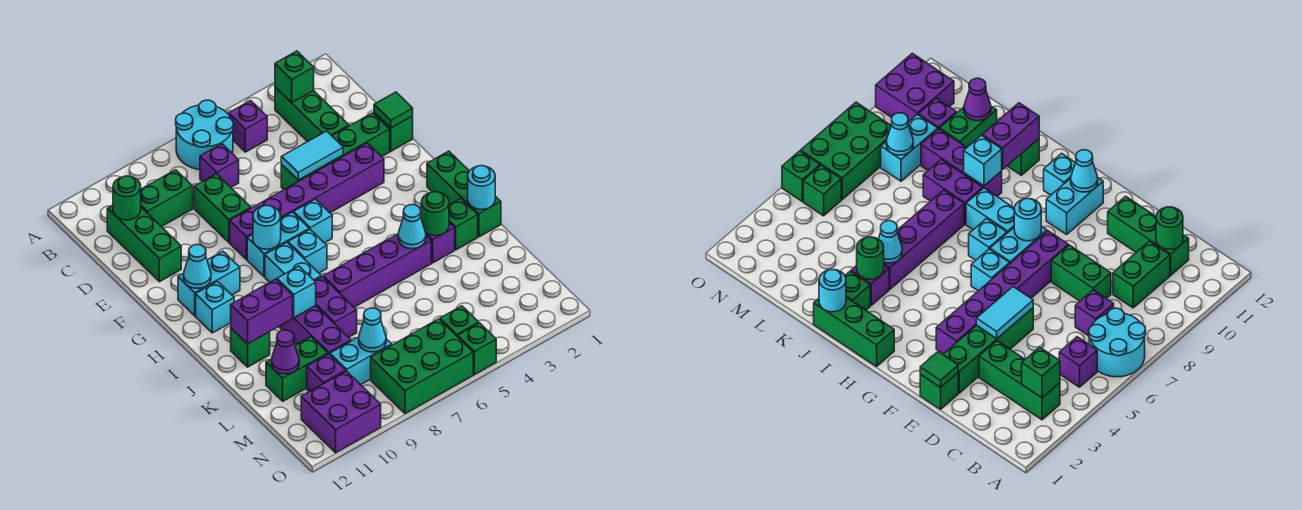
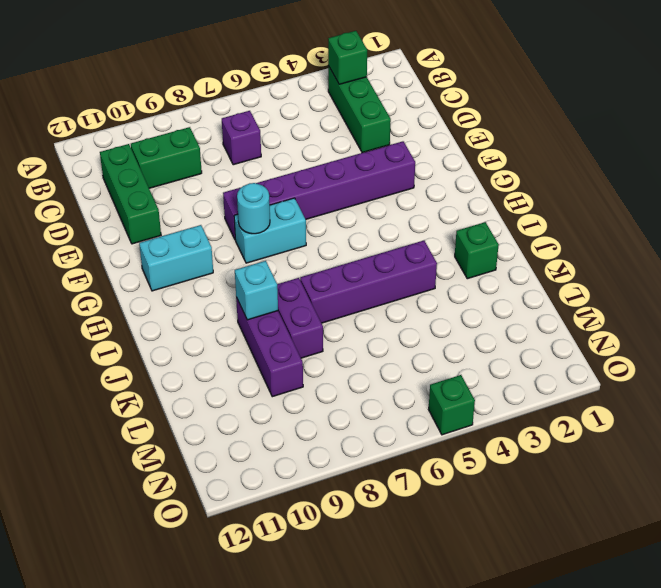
none -> cyan 2x2 round brick [176,100,234,170]
none -> purple 1x1 brick [229,101,267,152]
none -> green 1x2 brick [194,174,251,242]
none -> green 1x1 brick [374,112,413,151]

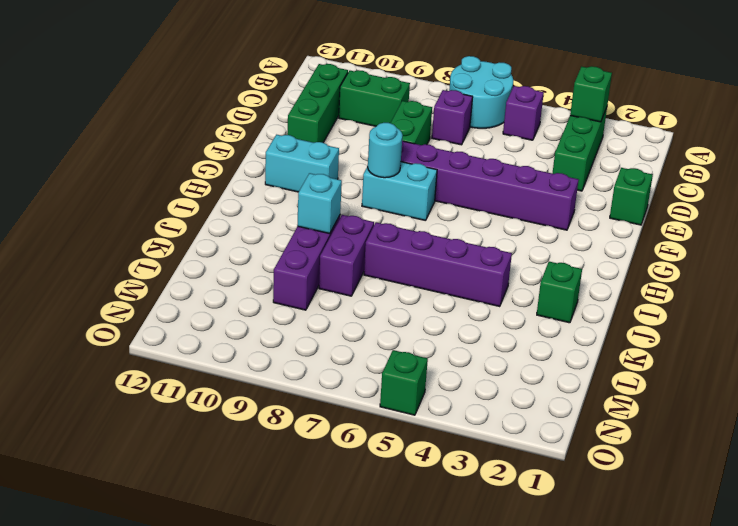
none -> green 1x4 brick [281,113,390,190]
none -> cyan 1x1 brick [294,199,332,243]
none -> green 1x3 brick [427,151,501,237]
none -> cyan 1x1 brick [288,229,327,273]

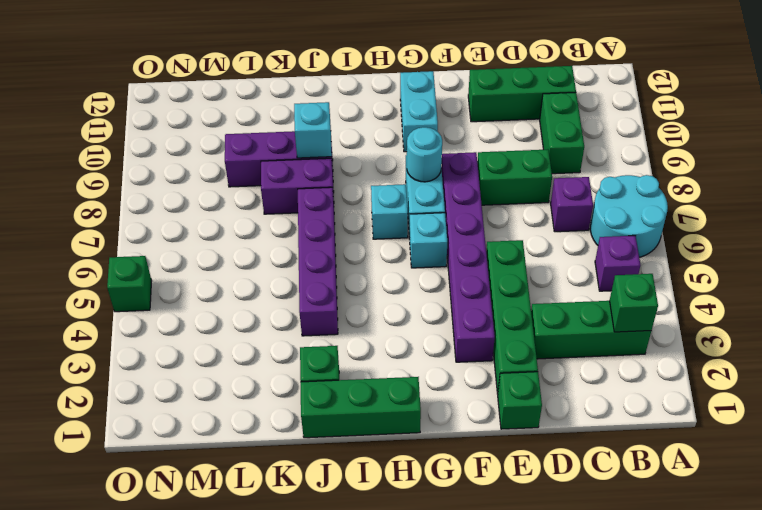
none -> cyan 1x2 brick [265,242,321,282]
none -> cyan 1x1 brick [196,281,234,333]
none -> purple 1x1 brick [426,223,455,263]
none -> green 1x1 brick [231,328,270,367]

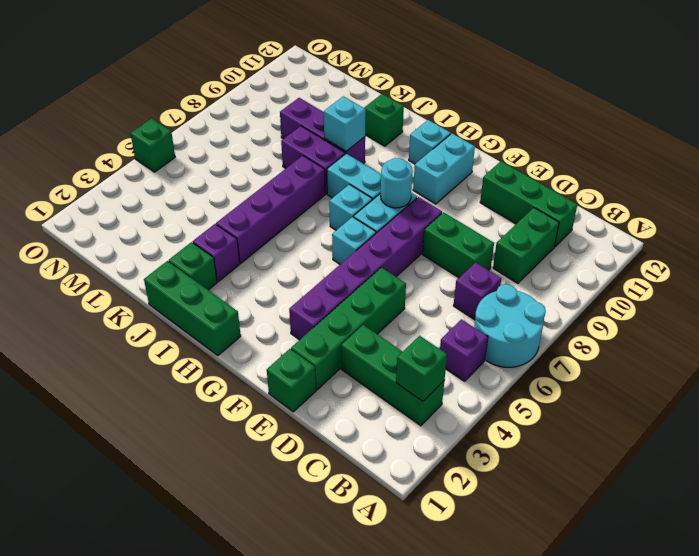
none -> green 1x2 brick [266,337,328,401]
none -> cyan 1x2 brick [330,337,392,385]
none -> purple 1x1 brick [307,354,346,392]
none -> green 1x1 brick [440,306,479,337]

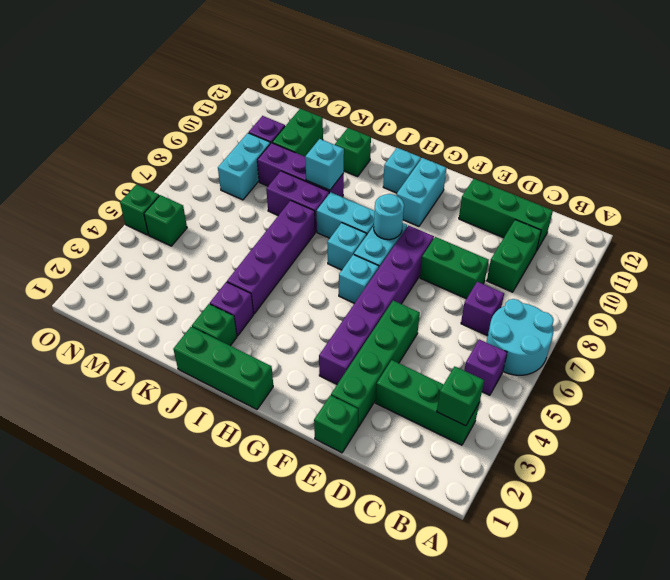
none -> green 2x3 brick [371,319,473,414]
none -> purple 2x2 brick [301,371,381,453]
none -> green 1x1 round brick [113,176,141,220]
none -> green 1x1 tile [374,92,413,128]

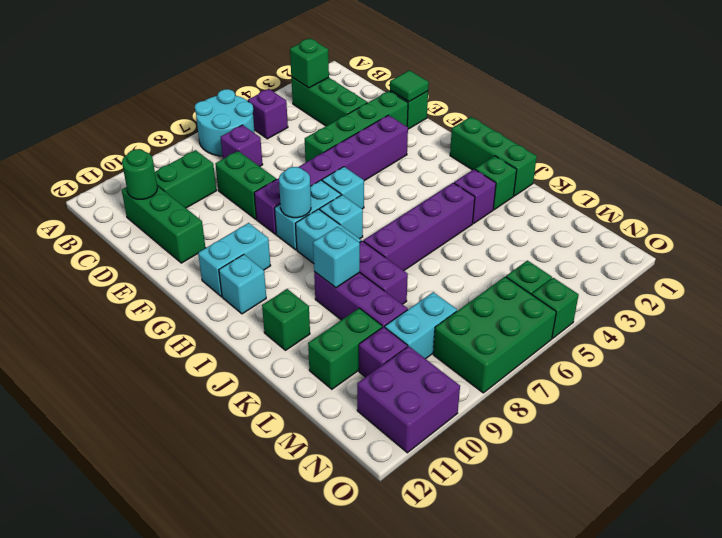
none -> cyan 1x2 tile [281,131,343,180]
none -> cyan 1x1 cone [183,244,211,288]
none -> cyan 1x1 round brick [468,166,495,210]
none -> green 1x1 round brick [421,192,449,236]

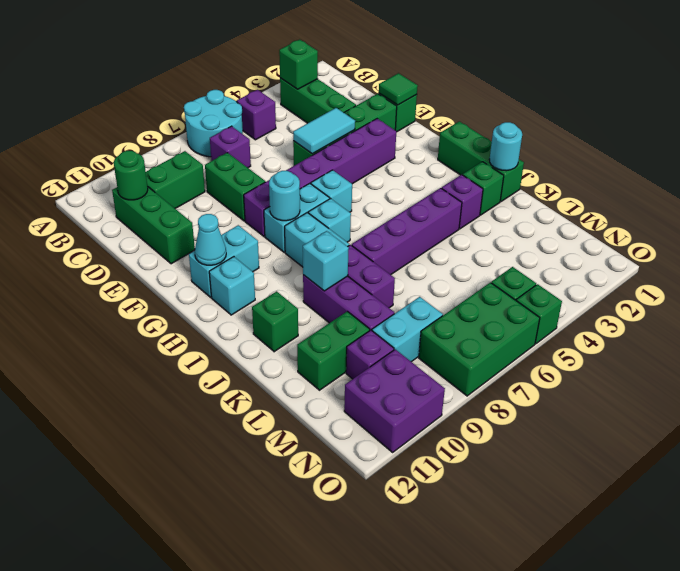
none -> green 1x1 round brick [421,192,449,236]
none -> cyan 1x1 cone [398,205,426,249]
none -> purple 1x2 brick [231,279,293,344]
none -> purple 1x1 cone [272,330,299,374]

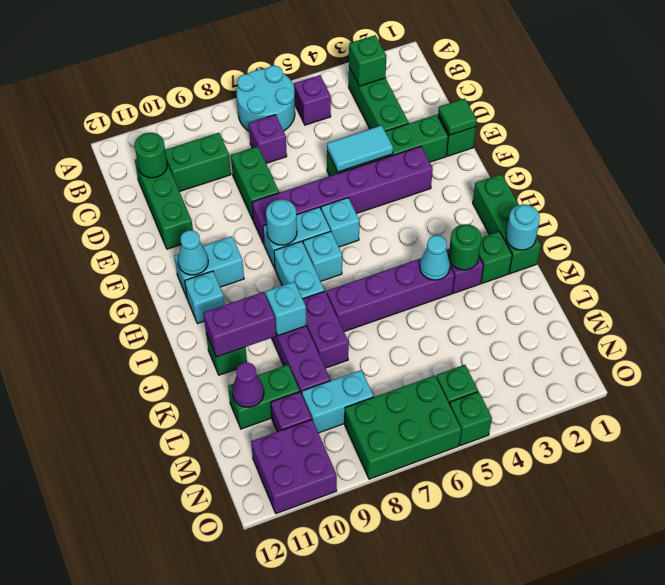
none -> cyan 1x1 cone [359,308,386,352]

